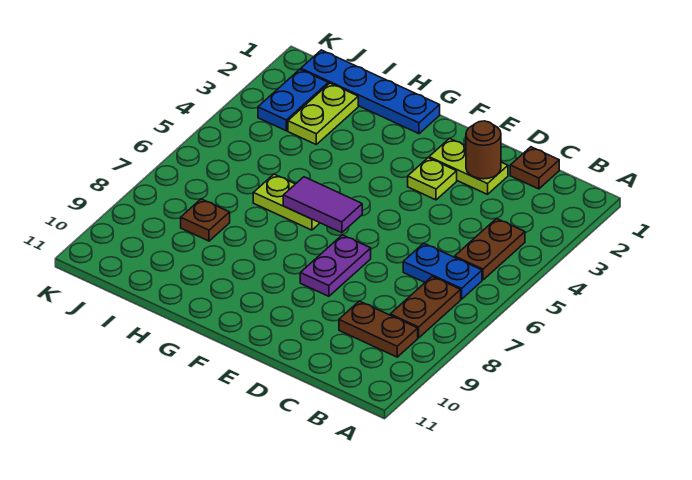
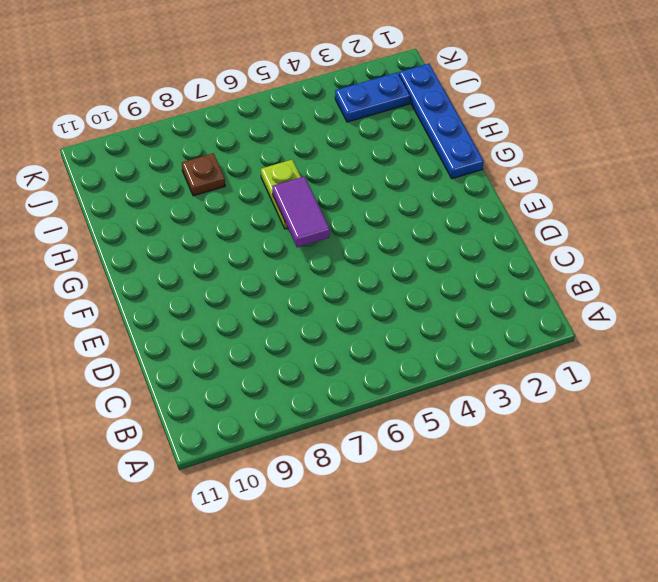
none -> brown 1x2 plate [455,218,525,280]
none -> blue 1x2 plate [403,243,482,299]
none -> brown 1x2 plate [390,276,461,338]

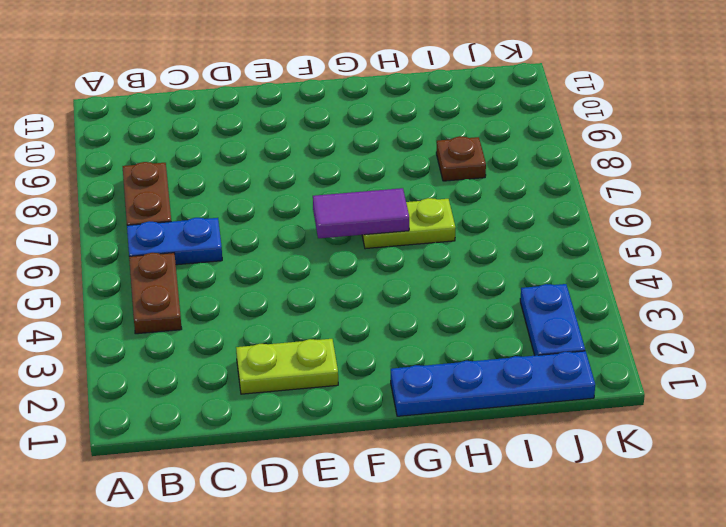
none -> brown 1x2 plate [339,301,418,357]
none -> brown 1x1 plate [510,147,559,189]
none -> lime 1x1 plate [408,158,457,200]

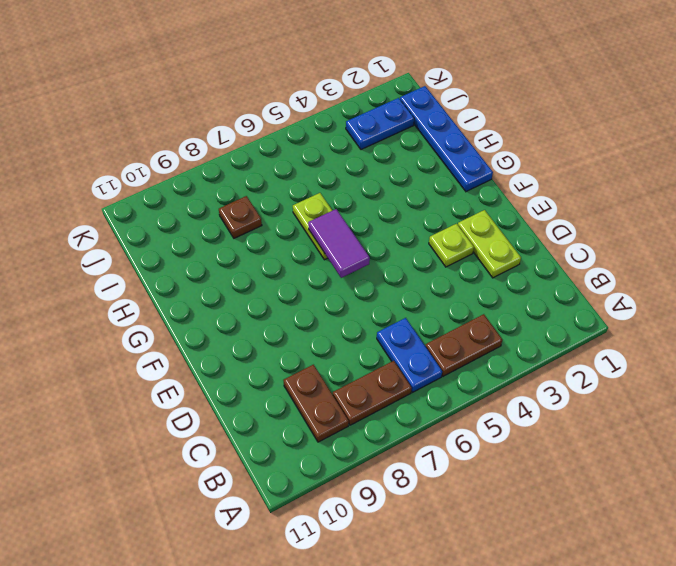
none -> brown 1x1 plate [510,147,559,189]
none -> purple 1x2 plate [300,235,371,296]
none -> lime 1x2 plate [288,83,358,144]

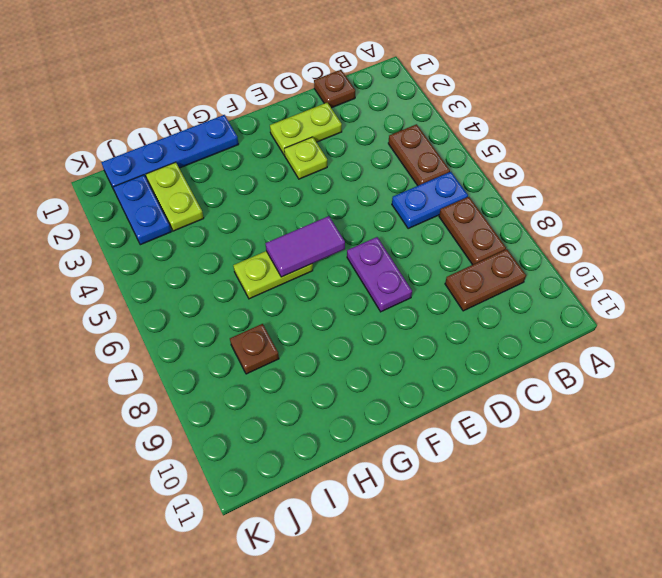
none -> brown 1x1 round brick [466,121,501,179]

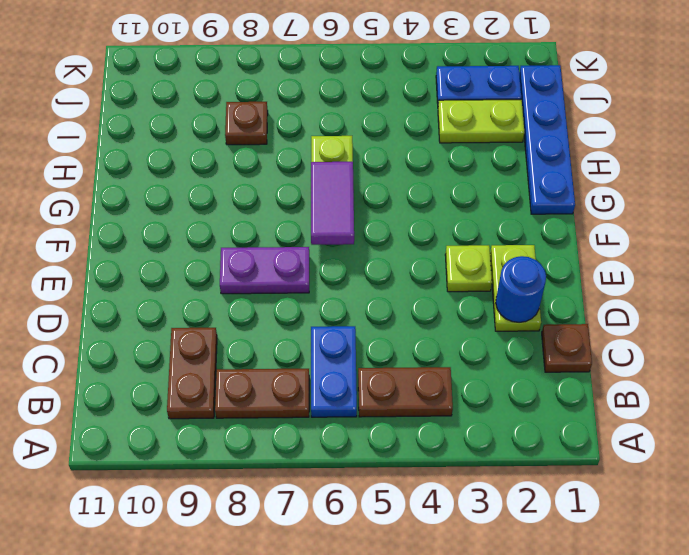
blue 1x1 round brick [496,256,546,323] -> brown 1x1 round brick [466,121,501,179]

